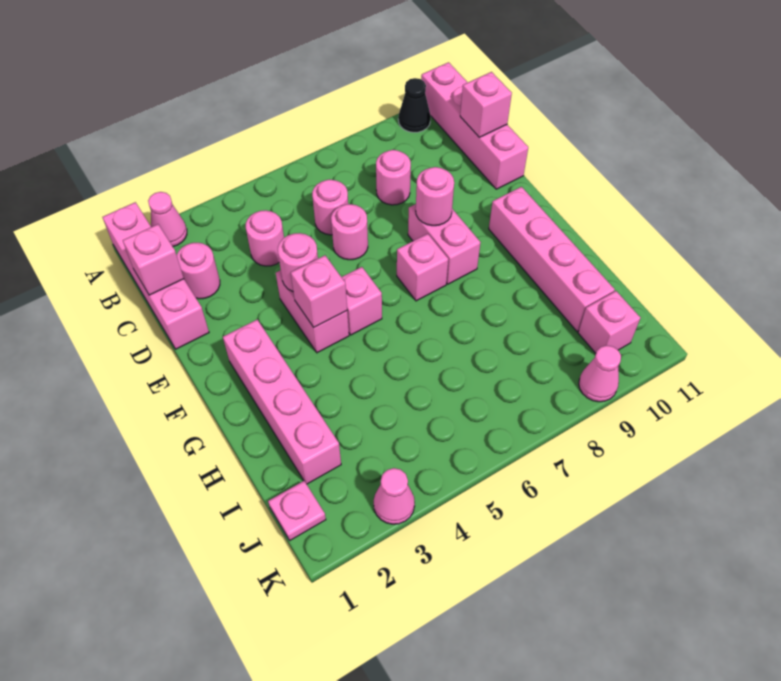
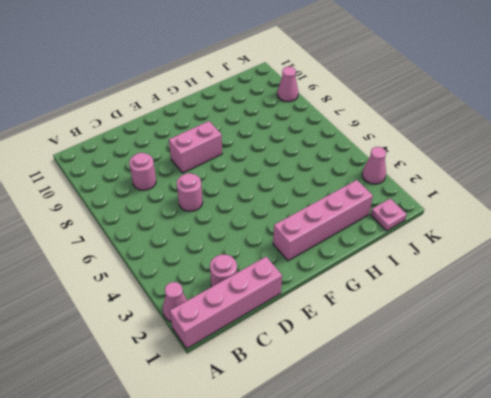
none -> black 1x1 cone [398,78,431,132]
none -> pink 1x4 brick [421,62,528,189]
none -> pink 1x1 round brick [246,210,284,266]

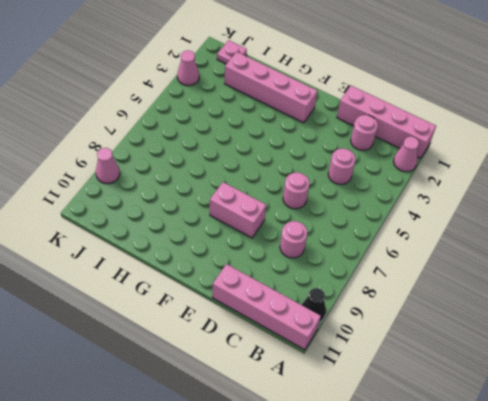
none -> pink 1x1 round brick [312,180,348,235]
none -> pink 1x2 brick [276,270,349,353]
none -> pink 1x1 brick [342,267,382,335]

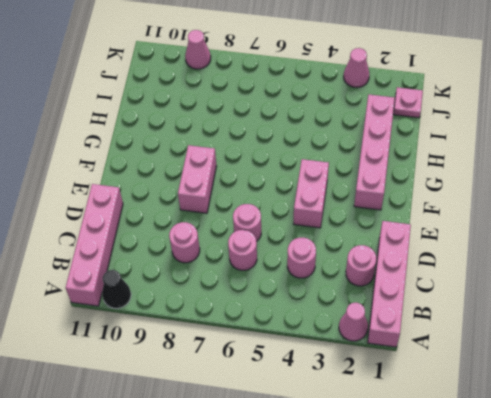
none -> pink 1x1 brick [342,267,382,335]
none -> pink 1x1 brick [397,234,448,301]
none -> pink 1x4 brick [489,187,615,331]

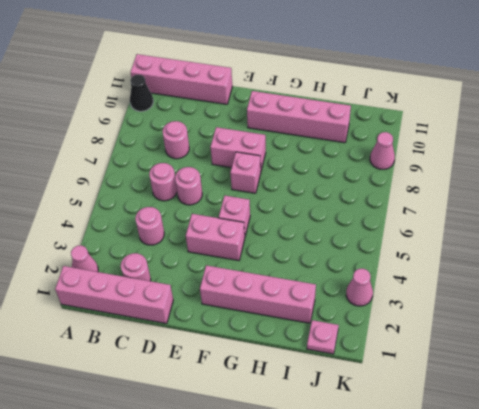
none -> pink 1x1 brick [578,291,641,353]
none -> pink 1x1 brick [123,224,184,295]
none -> pink 1x1 brick [460,72,512,137]

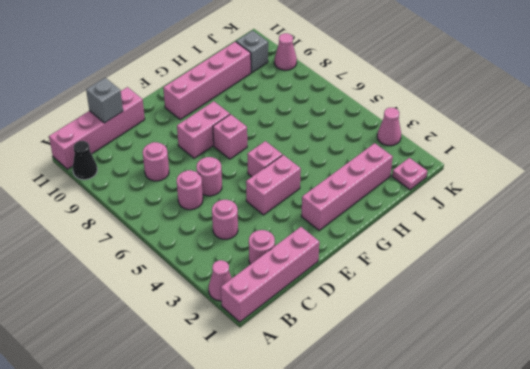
grey 1x1 brick [86,78,123,123] -> pink 1x1 brick [460,72,512,137]
grey 1x1 brick [236,31,268,73] -> pink 1x1 brick [578,291,641,353]
none -> pink 1x1 brick [123,224,184,295]
none -> pink 1x1 round brick [278,233,318,291]
none -> pink 1x1 round brick [416,167,454,226]

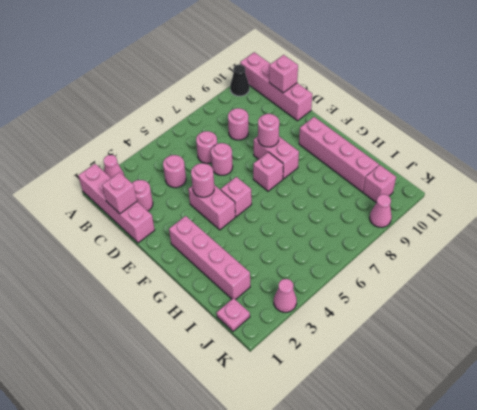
none -> pink 1x1 brick [291,255,347,327]

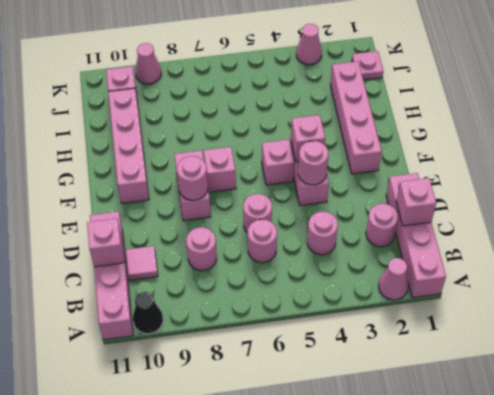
pink 1x1 tile [126,246,158,280] -> none

